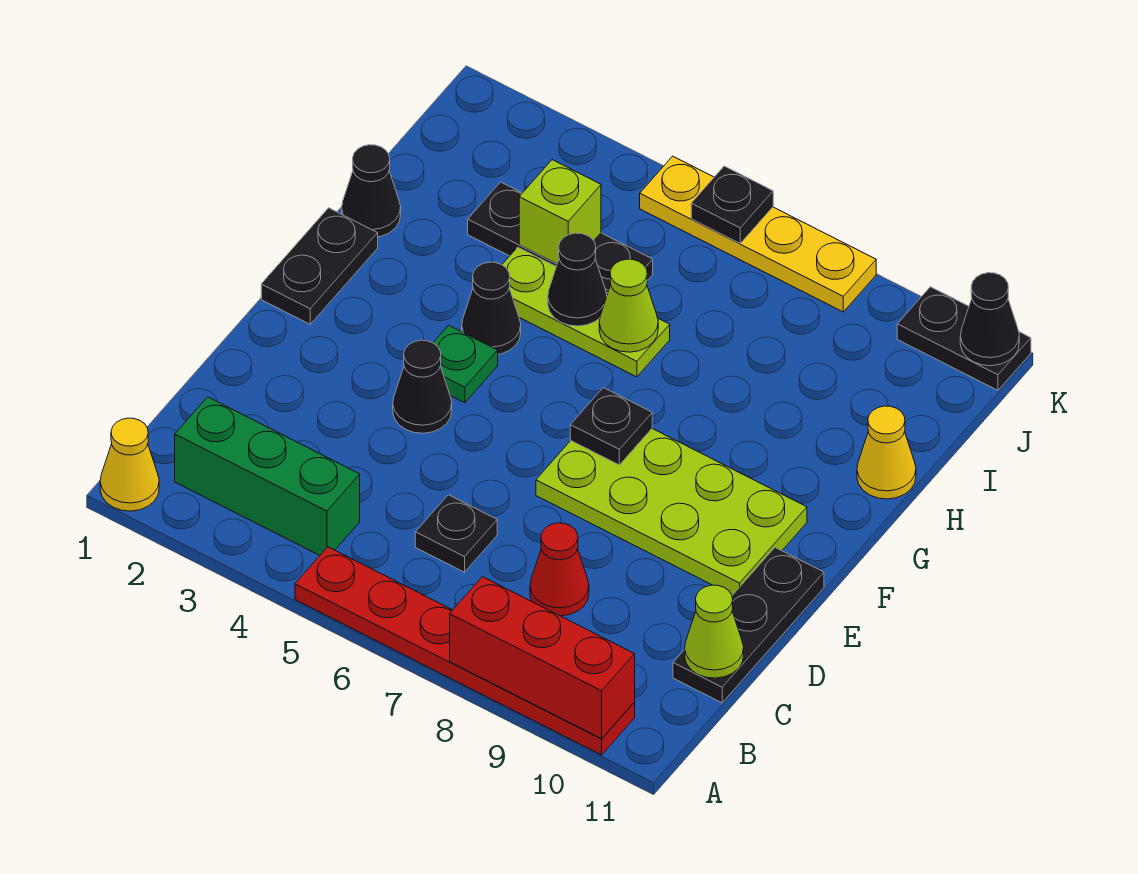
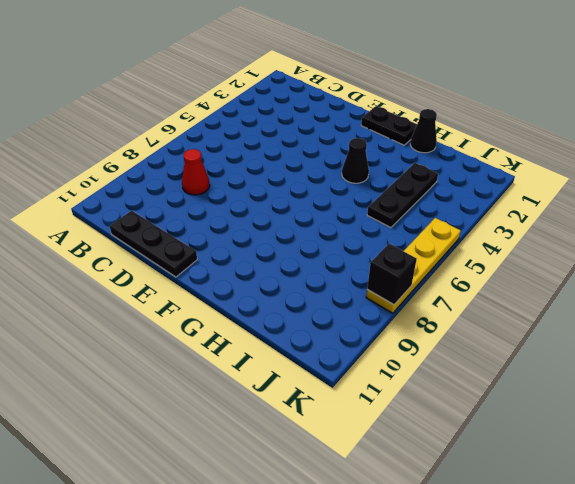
black 1x1 brick [367,244,417,305] -> none
none -> yellow 1x1 cone [100,418,159,511]
none -> red 1x6 plate [295,547,635,755]
none -> green 1x3 brick [175,397,360,555]

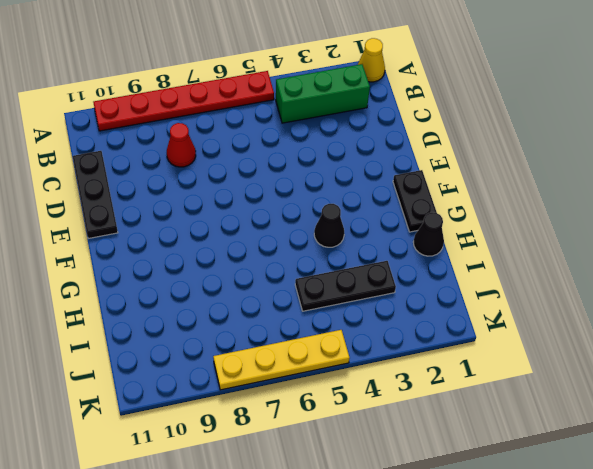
none -> black 1x1 plate [415,495,497,572]
none -> black 1x1 cone [393,340,452,433]
none -> lime 2x4 plate [536,429,807,595]

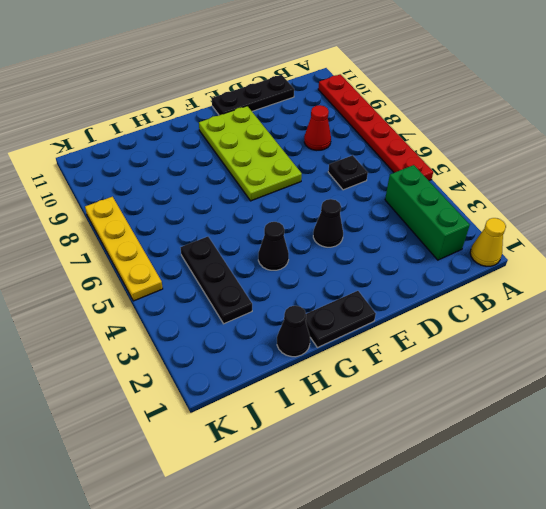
none -> green 1x1 plate [433,325,498,403]
none -> lime 1x3 plate [502,247,670,377]
none -> yellow 1x1 cone [857,406,916,499]

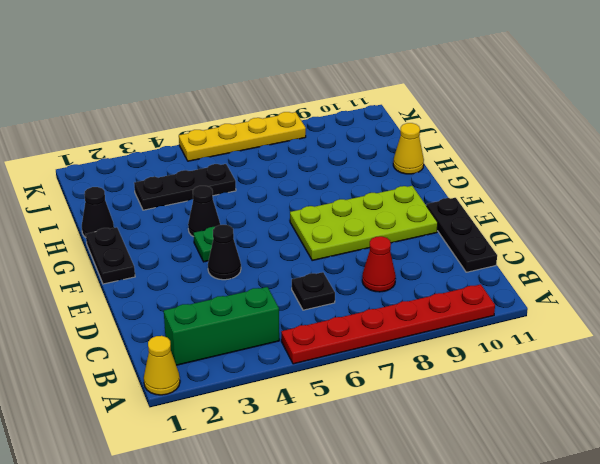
none -> lime 1x3 plate [502,247,670,377]
none -> black 1x2 plate [897,287,1031,390]
none -> red 1x3 brick [450,577,635,739]

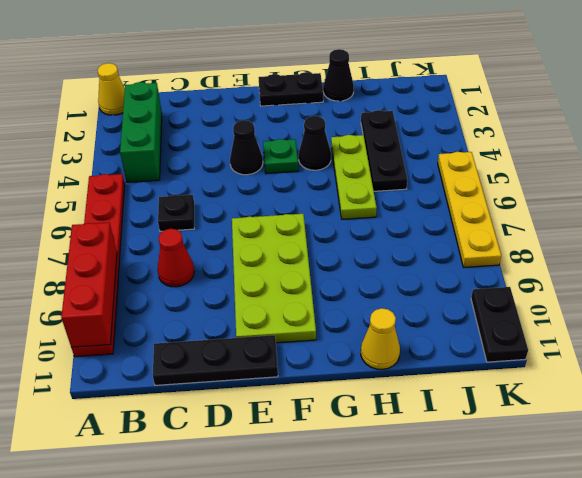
none -> lime 1x1 cone [685,585,744,678]
none -> black 1x1 plate [570,388,652,465]
none -> black 1x1 cone [548,233,607,326]

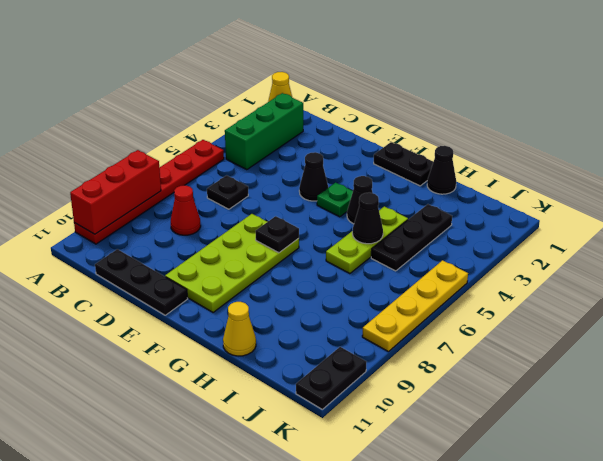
none -> lime 1x1 cone [685,585,744,678]
none -> lime 1x1 cone [599,259,658,352]
none -> lime 1x1 brick [519,160,601,264]

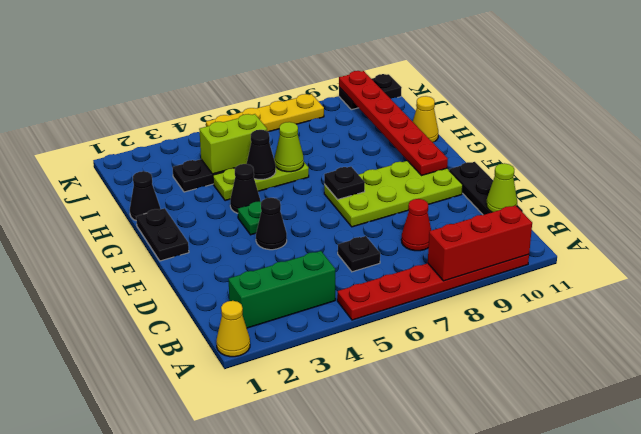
red 1x6 plate [339,71,448,176] -> none
lime 1x2 brick [199,114,267,174] -> lime 1x1 brick [519,160,601,264]
none -> black 1x1 plate [691,166,773,243]
none -> black 1x1 cone [960,273,1019,366]

